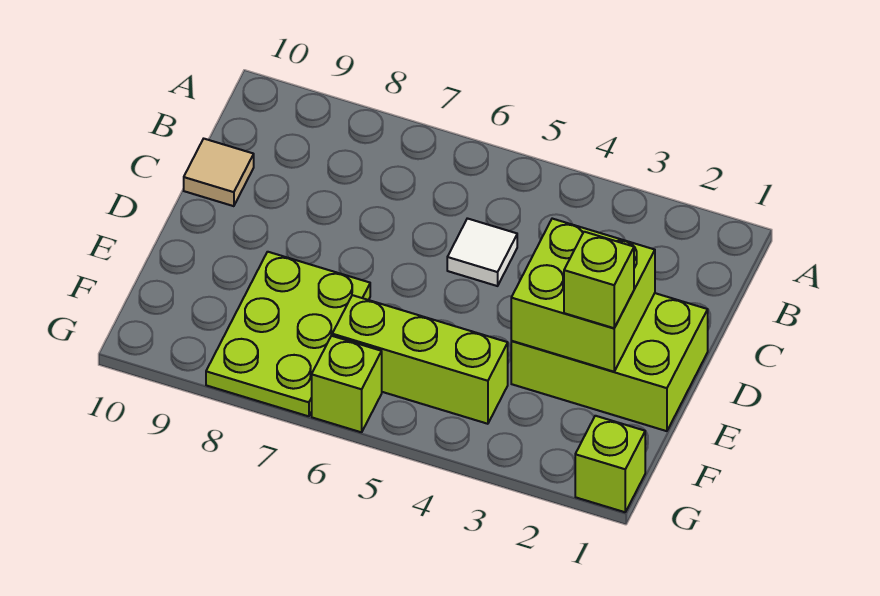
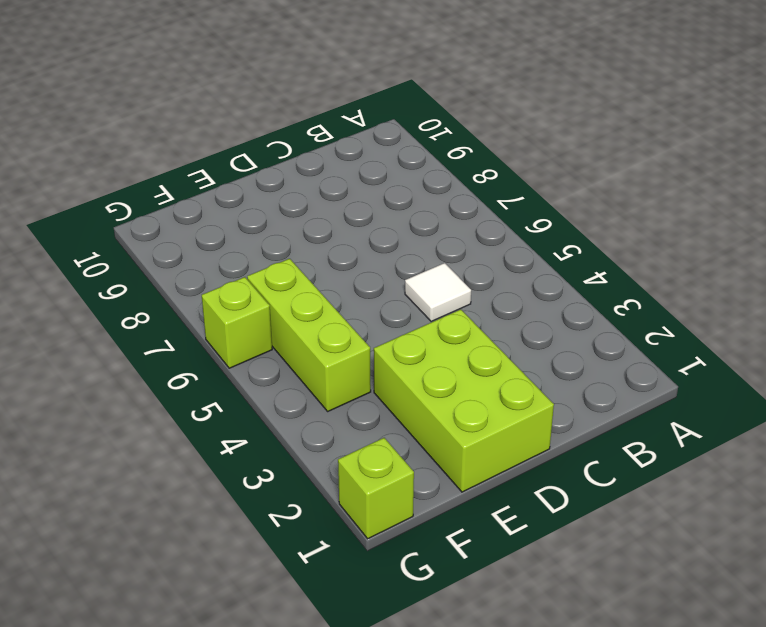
none -> tan 1x1 tile [184,139,254,206]
none -> lime 2x3 plate [206,252,370,416]

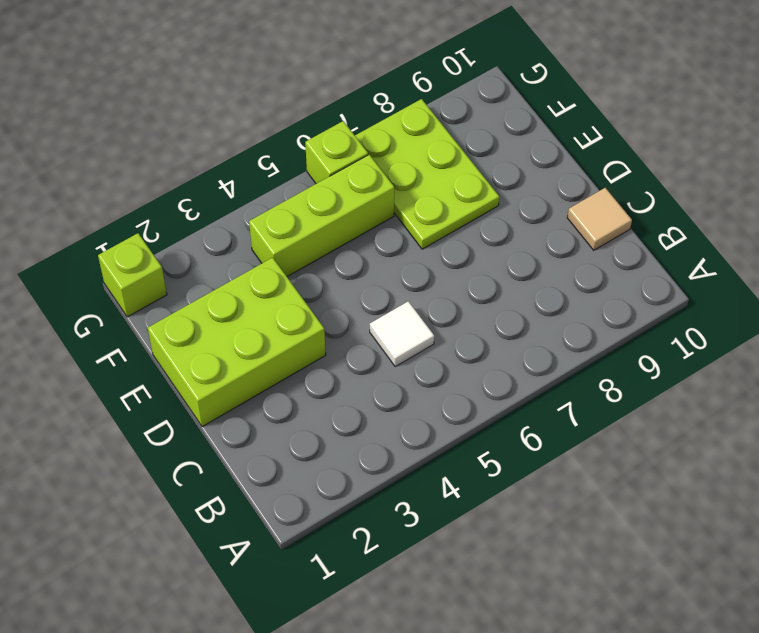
none -> lime 2x2 brick [511,219,655,372]
none -> lime 1x1 brick [564,232,634,328]

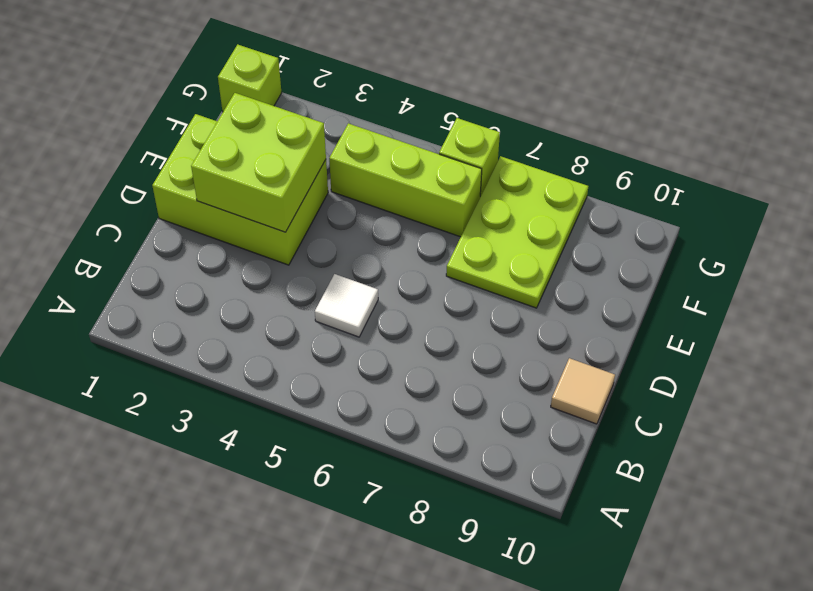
none -> lime 1x1 brick [564,232,634,328]

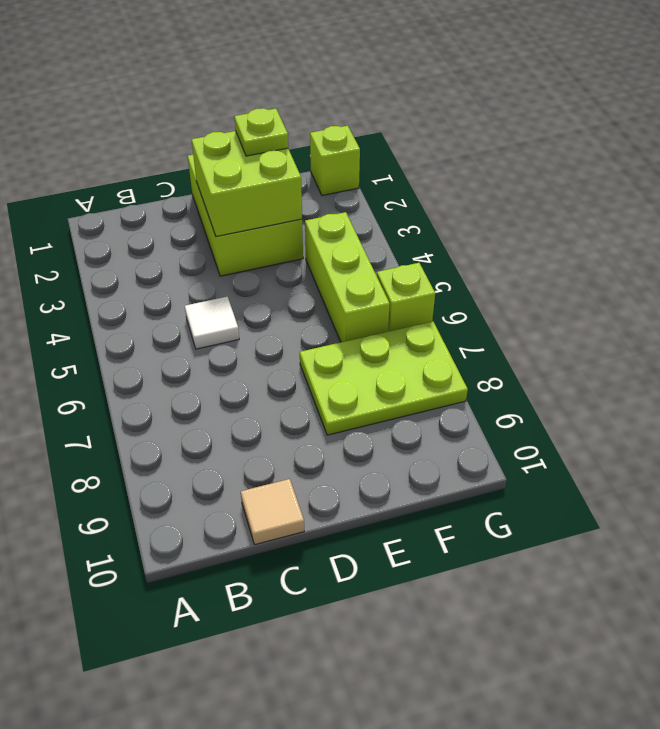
lime 1x1 plate [234,108,288,156] -> lime 1x1 brick [564,232,634,328]

